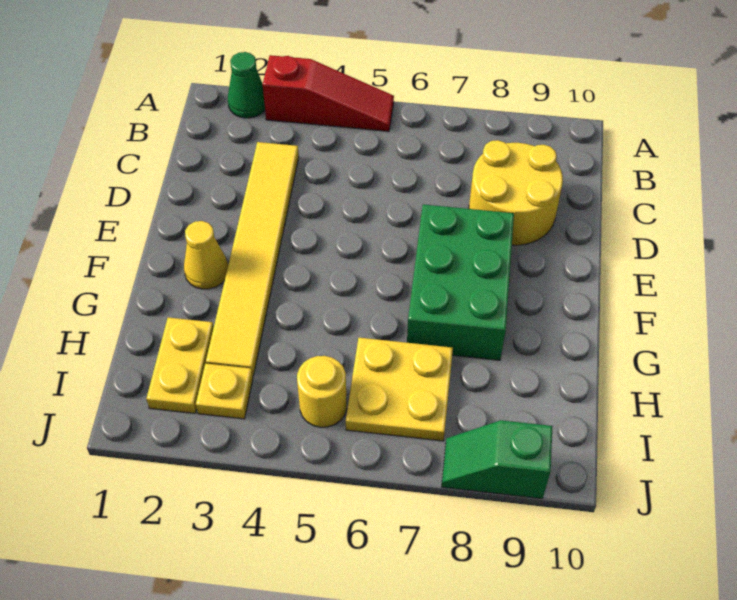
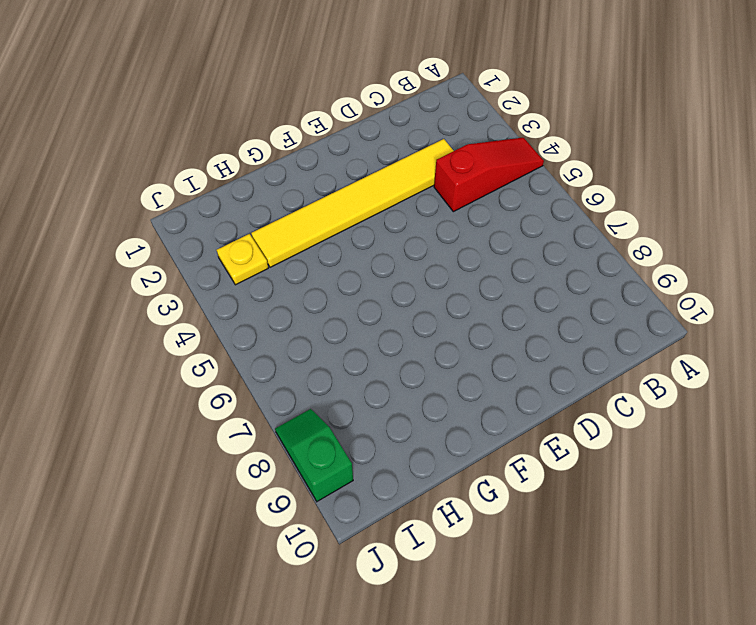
red 1x3 slope [434,138,544,212] -> red 1x3 slope turned to [263,55,394,131]
none -> green 1x1 cone [228,52,265,118]
none -> yellow 2x2 round brick [469,140,563,245]

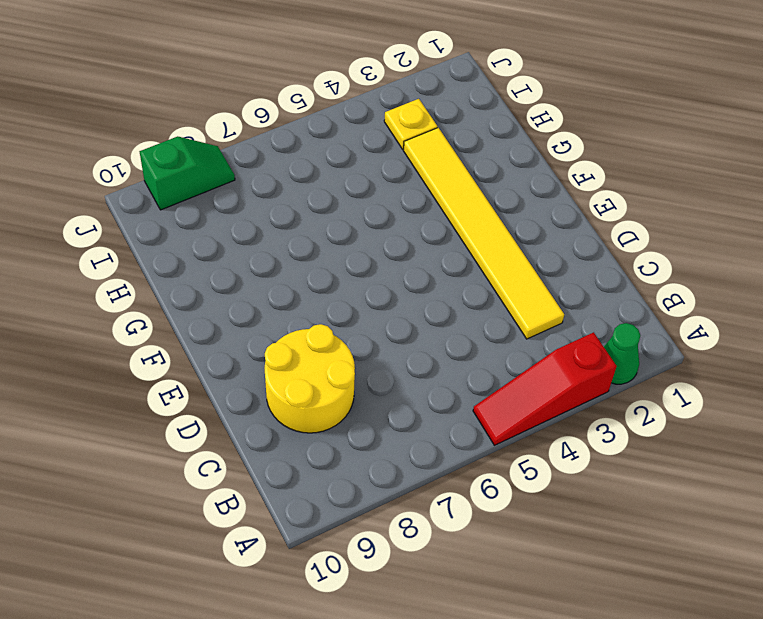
none -> green 2x3 brick [407,204,514,360]
none -> yellow 1x1 cone [184,221,228,289]

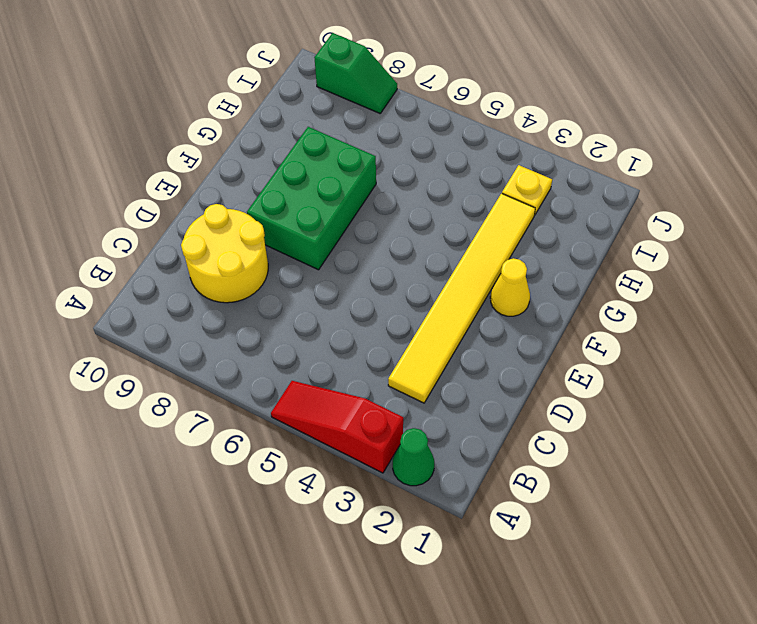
none -> yellow 1x2 plate [146,317,214,413]
none -> yellow 2x2 plate [346,338,453,441]

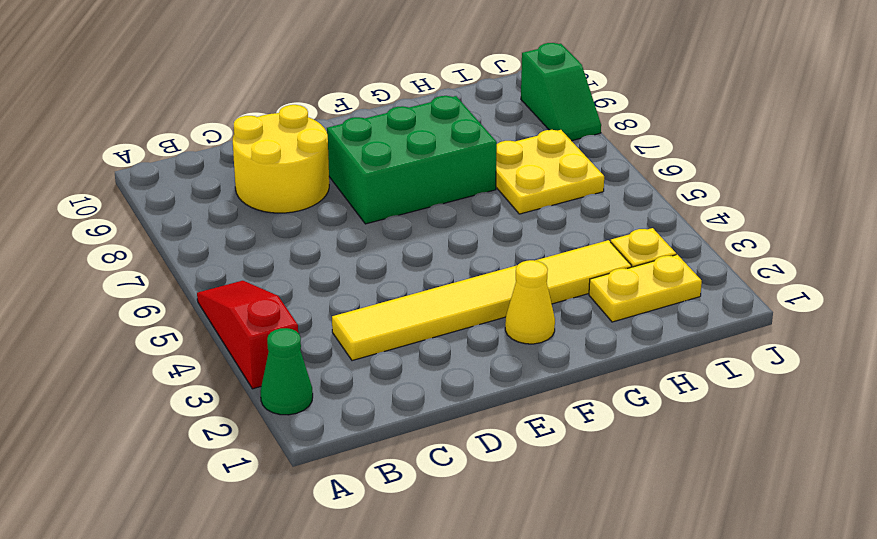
none -> yellow 1x1 round brick [297,356,347,427]

